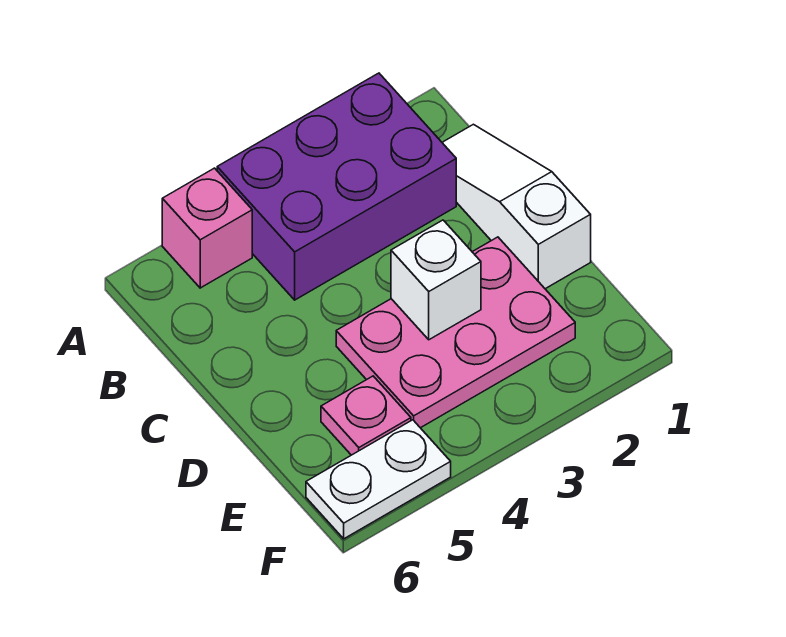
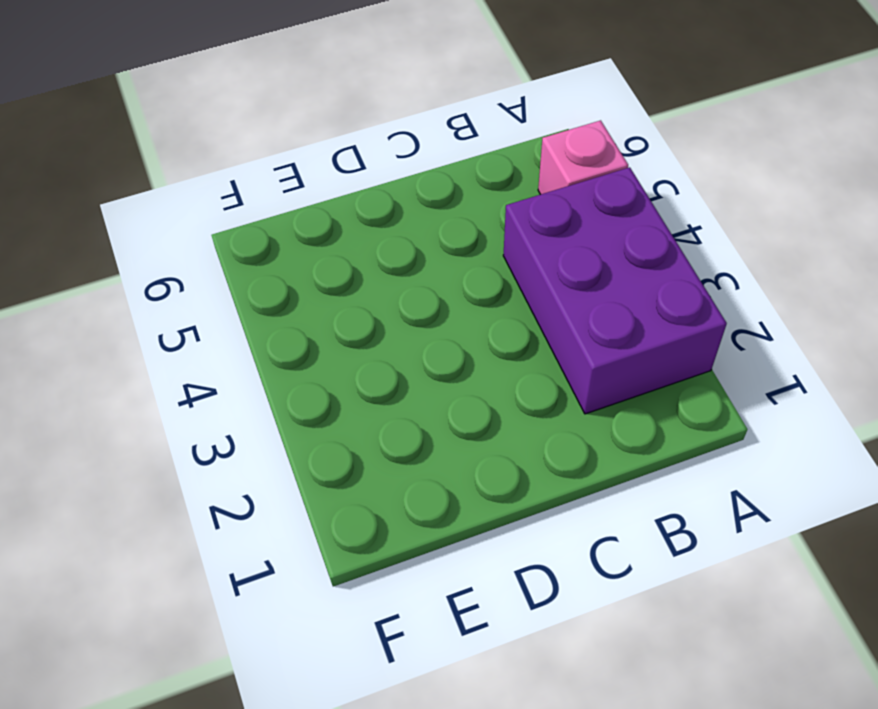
none -> white 1x3 slope [442,124,591,289]
none -> pink 2x3 plate [336,237,575,428]

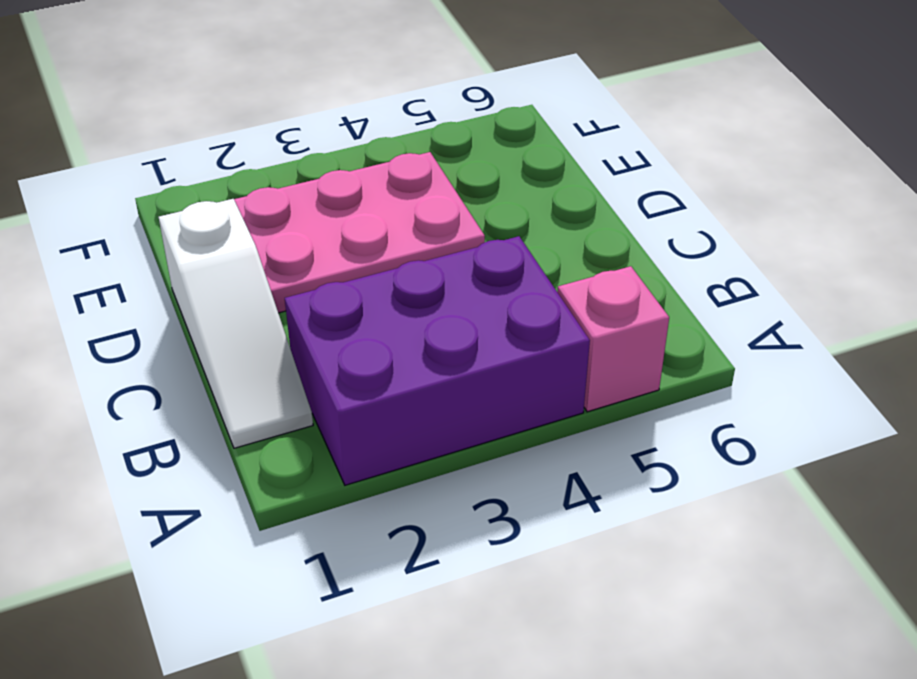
none -> pink 1x1 plate [321,376,411,455]
none -> white 1x2 plate [306,420,451,539]

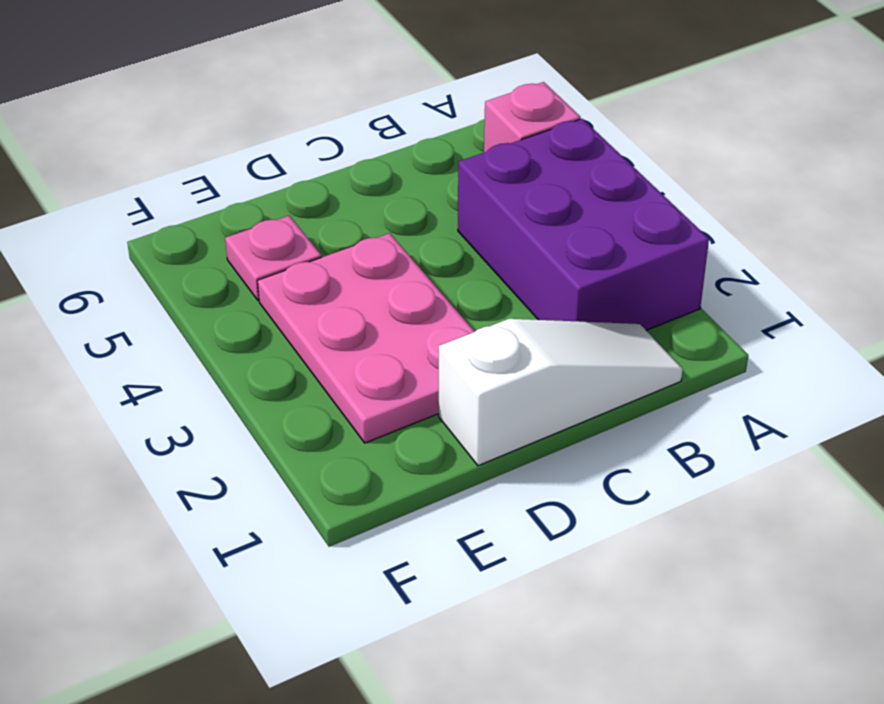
none -> white 1x2 plate [306,420,451,539]
none -> white 1x1 brick [391,220,481,340]

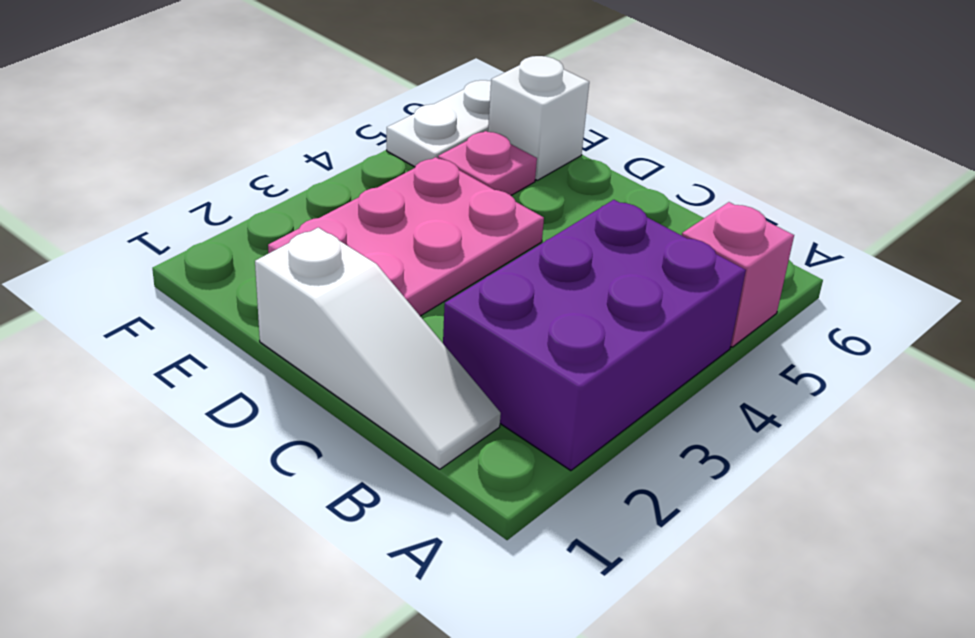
white 1x1 brick [488,56,589,180] -> white 1x1 brick moved to [391,220,481,340]

